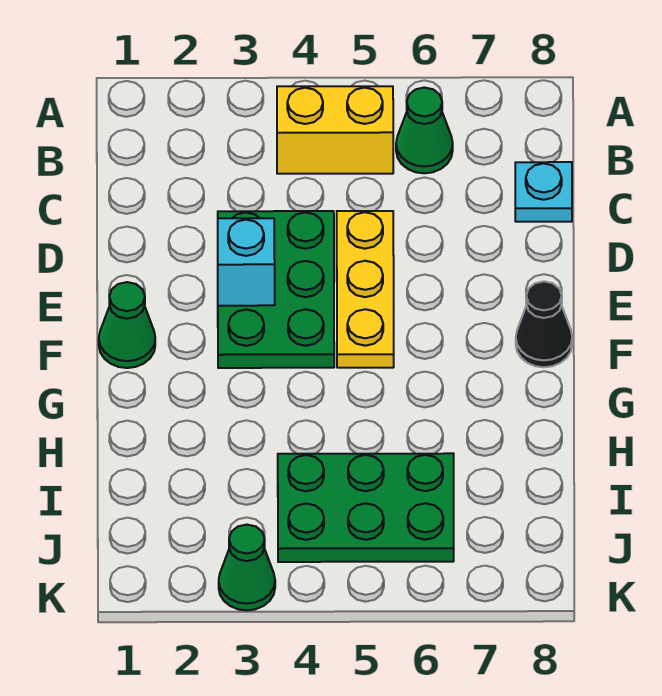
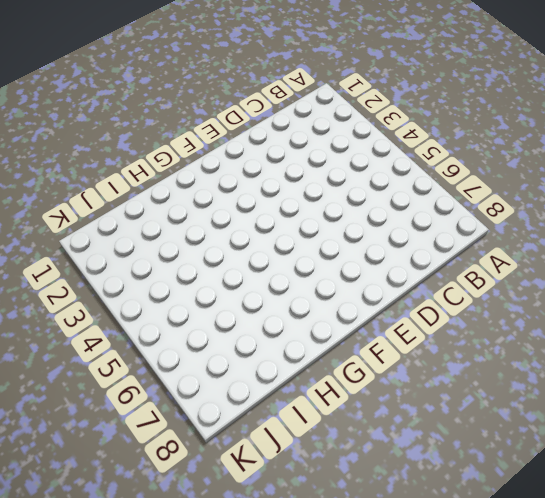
none -> yellow 1x2 brick [277,86,393,174]
none -> green 1x1 cone [396,87,453,173]

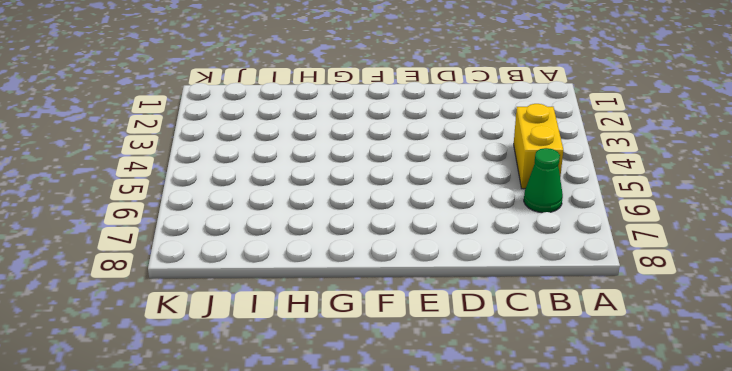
none -> cyan 1x1 plate [515,162,572,222]
none -> green 2x3 plate [218,211,334,368]

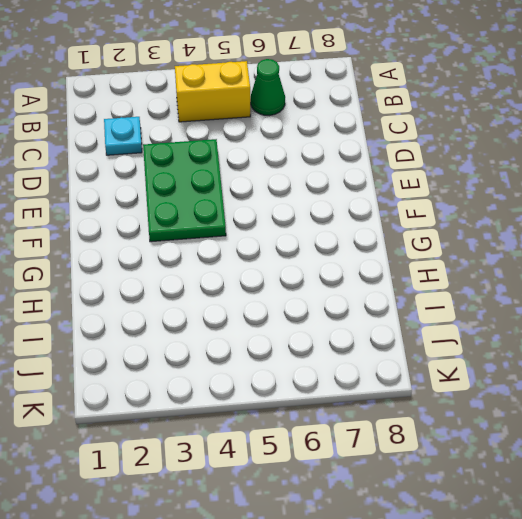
cyan 1x1 plate [104,117,142,155] -> cyan 1x1 plate moved to [515,162,572,222]
none -> yellow 1x3 plate [337,211,394,368]
none -> green 1x1 cone [99,282,155,368]

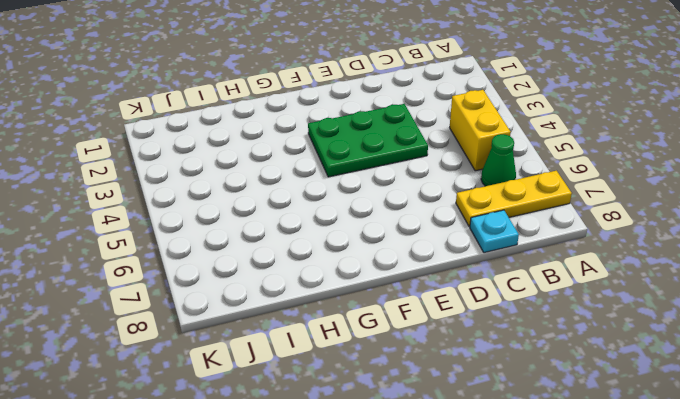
yellow 1x3 plate [456,171,572,227] -> yellow 1x3 plate moved to [337,211,394,368]
none -> green 1x1 cone [99,282,155,368]
none -> black 1x1 cone [516,281,572,367]

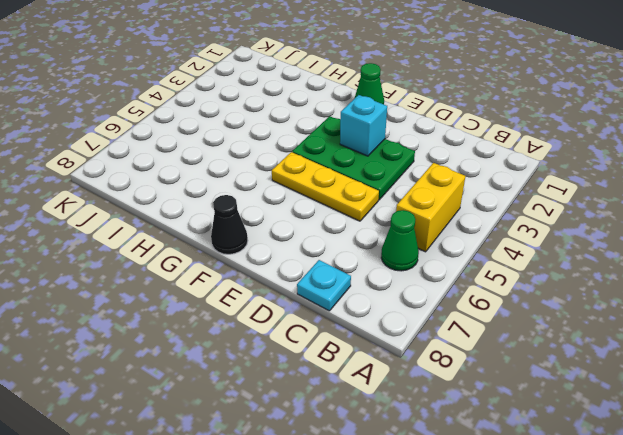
none -> green 2x3 plate [278,453,454,562]
none -> green 1x1 cone [219,525,275,610]

